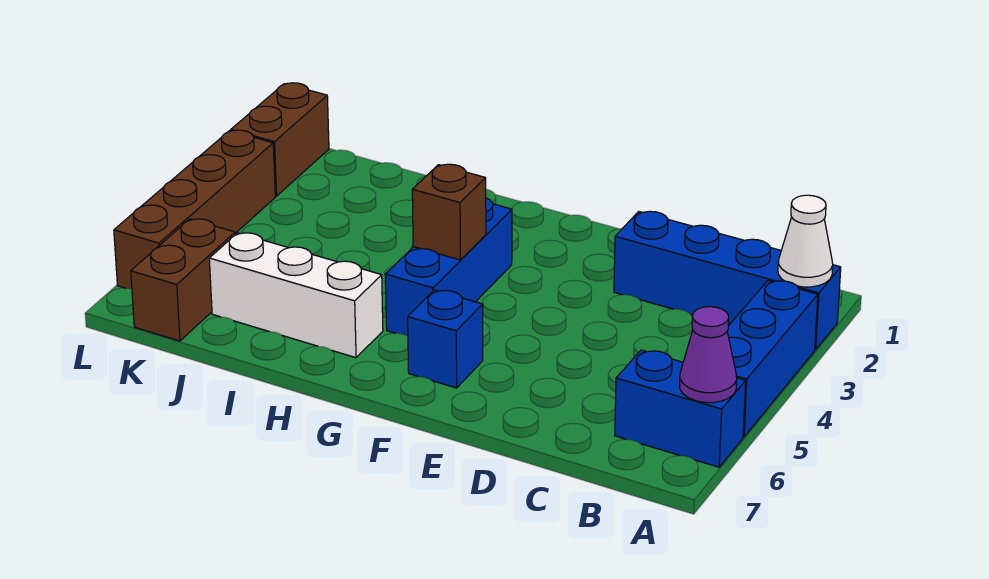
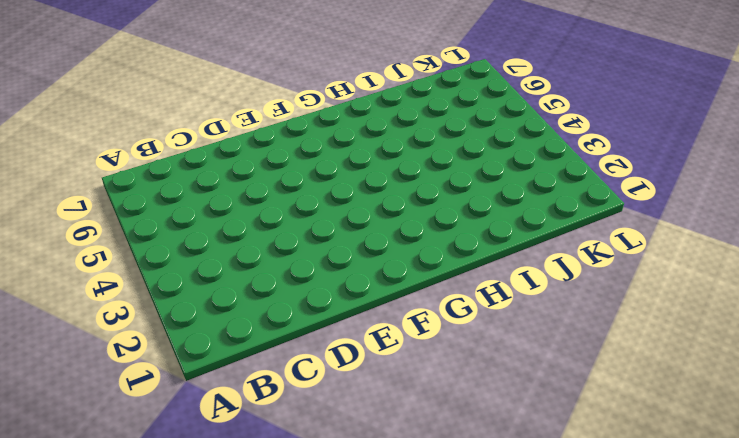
none -> blue 1x4 brick [614,211,841,350]
none -> blue 1x3 brick [727,281,818,437]
none -> blue 1x2 brick [615,350,746,467]

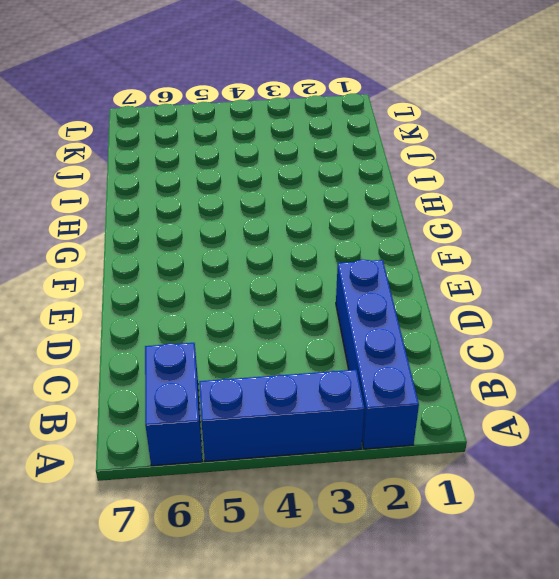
none -> blue 1x1 brick [408,290,483,388]
none -> blue 1x3 brick [385,198,512,336]
none -> white 1x3 brick [209,233,383,358]

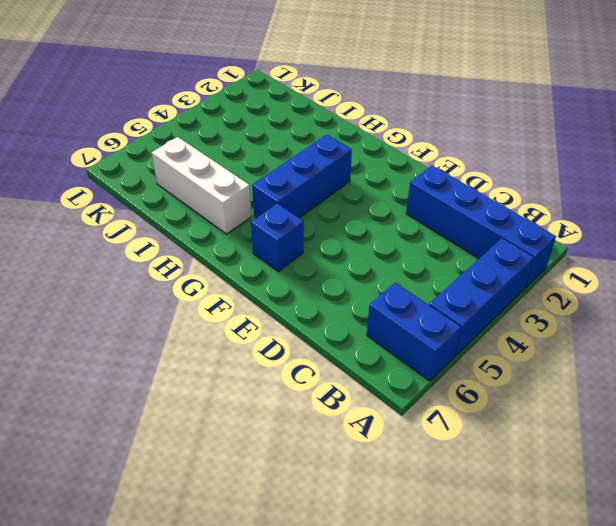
none -> brown 1x2 brick [131,219,235,341]
none -> brown 1x2 brick [231,83,329,196]
none -> brown 1x4 brick [114,130,275,289]

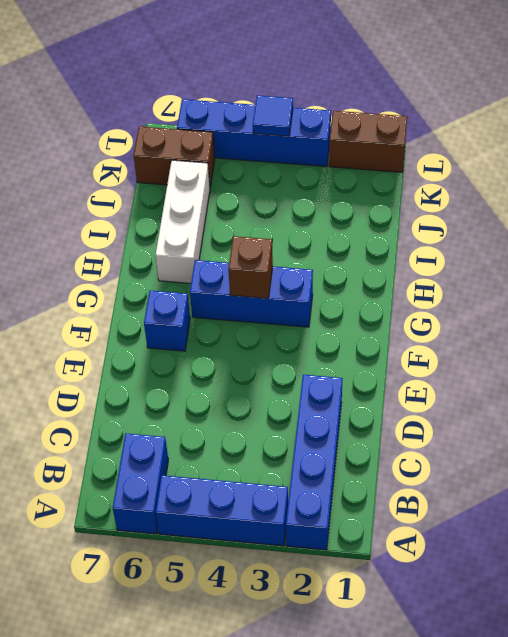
blue 1x4 brick [177,99,331,167] -> brown 1x4 brick [114,130,275,289]
blue 1x1 tile [253,95,293,136] -> none
none -> white 1x1 cone [778,195,833,287]
none -> purple 1x1 cone [680,307,737,403]

